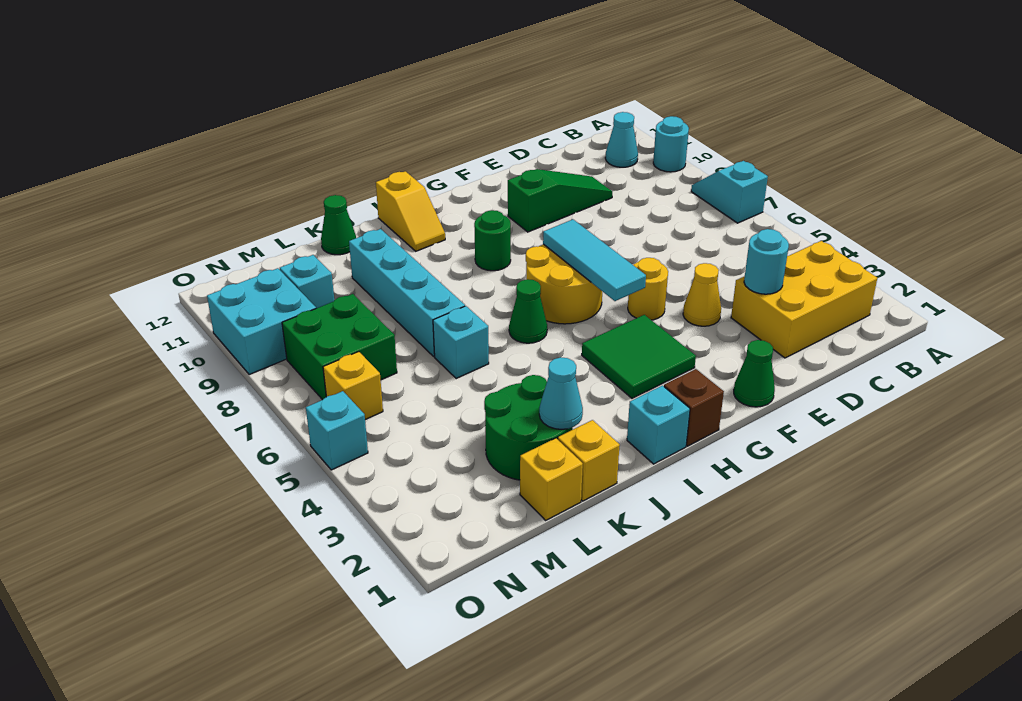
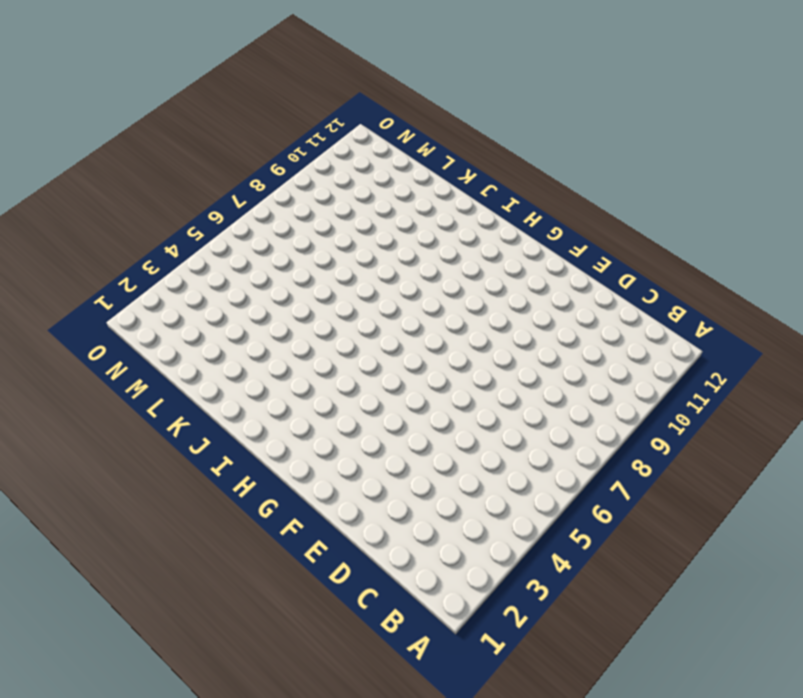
none -> cyan 1x2 slope [691,161,768,223]
none -> cyan 1x1 round brick [653,116,689,172]
none -> yellow 2x3 brick [731,241,877,358]

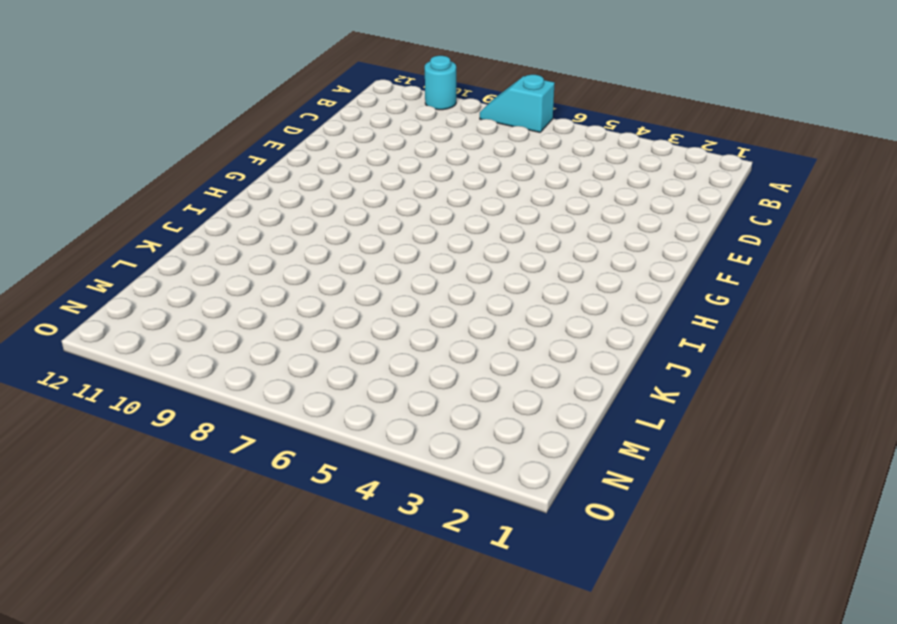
none -> yellow 2x3 brick [731,241,877,358]
none -> cyan 1x1 cone [605,112,638,167]
none -> green 1x3 slope [508,169,612,232]

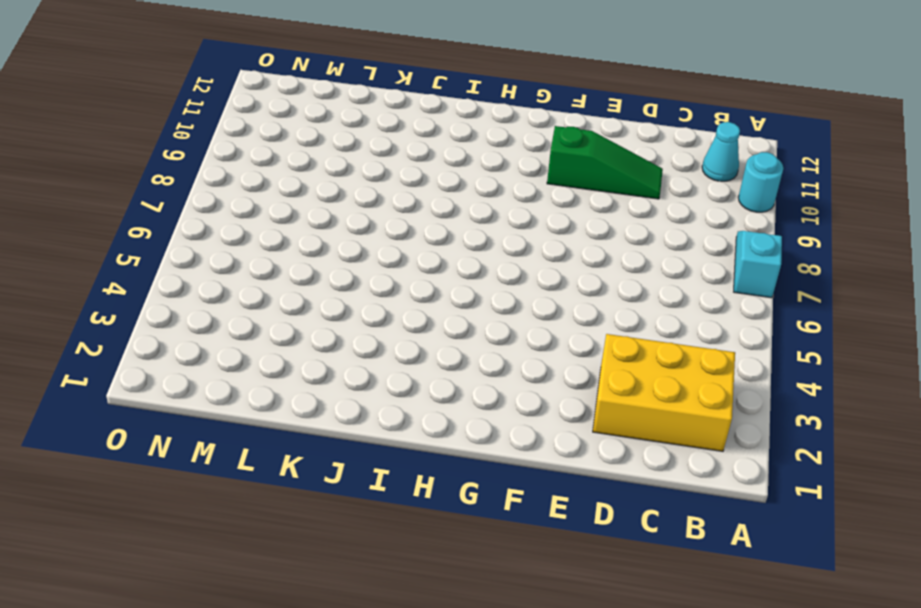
none -> yellow 1x1 cone [683,263,721,326]
none -> green 1x1 cone [734,340,775,407]
none -> yellow 1x1 round brick [628,258,668,320]

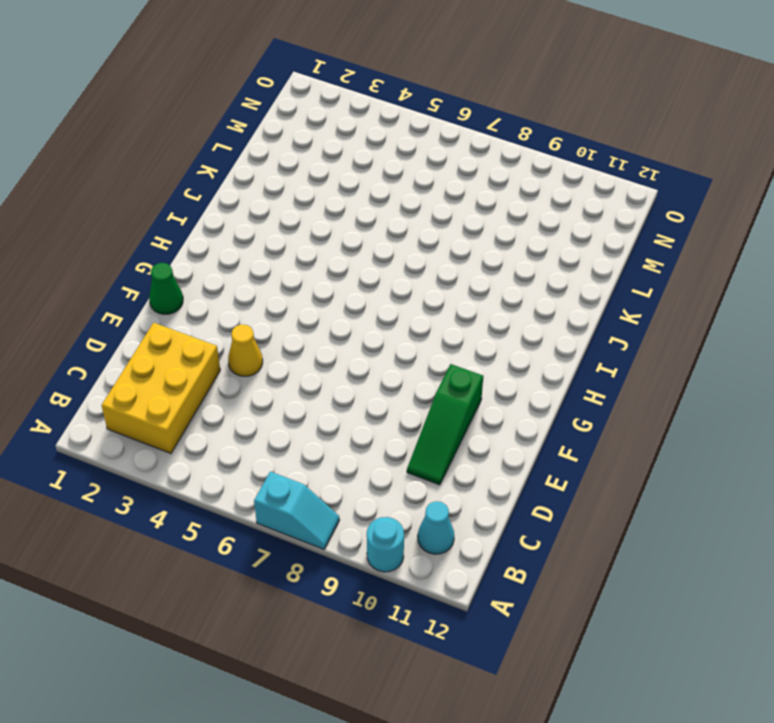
none -> yellow 1x1 round brick [628,258,668,320]
none -> green 2x2 tile [582,315,696,398]
none -> yellow 2x2 round brick [526,244,602,324]

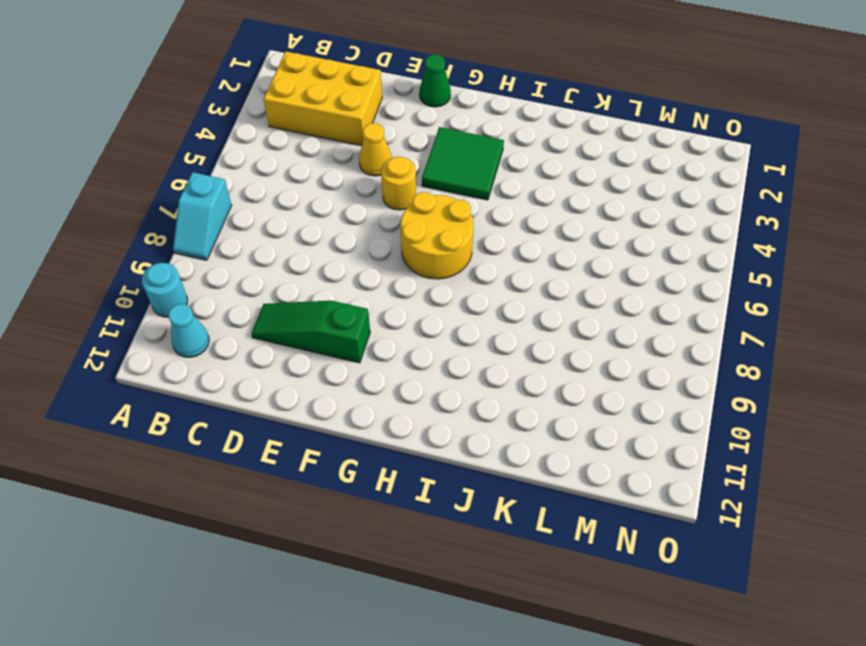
none -> brown 1x1 brick [664,369,724,446]
none -> green 1x1 round brick [474,210,511,271]
none -> cyan 1x1 brick [627,386,690,464]

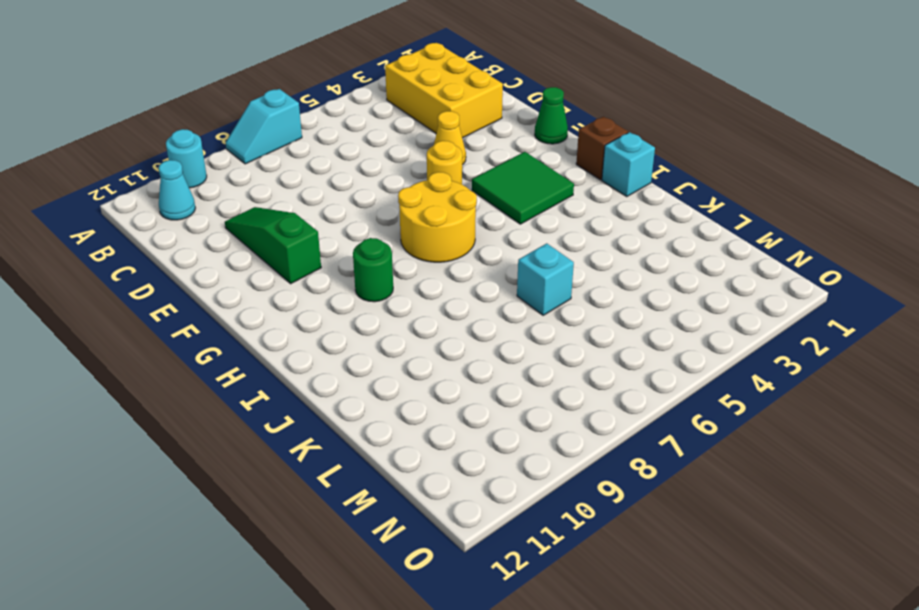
none -> green 1x1 cone [509,279,547,343]
none -> yellow 1x2 slope [376,171,445,251]
none -> yellow 1x1 brick [558,420,620,501]

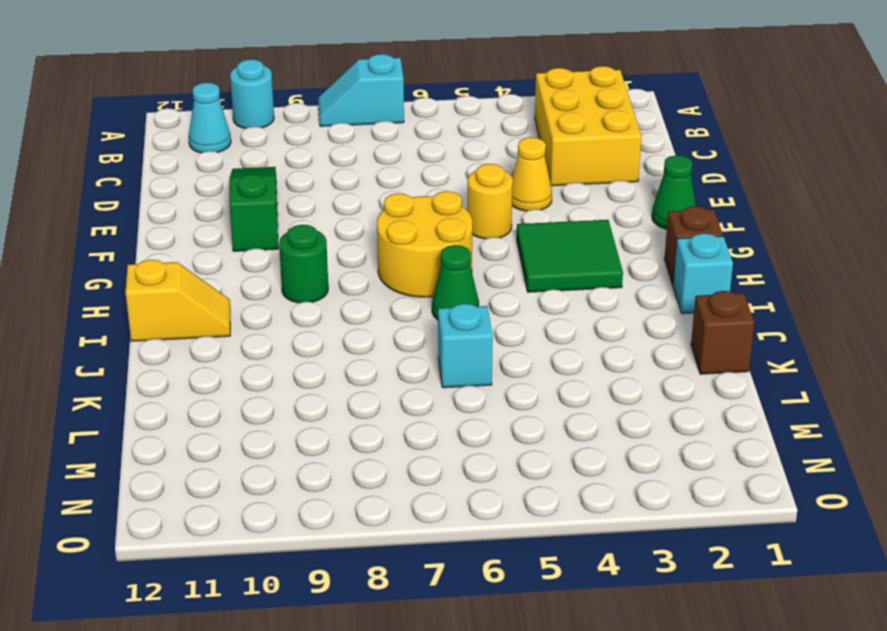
brown 1x1 brick [691,291,754,374] -> yellow 1x1 brick [558,420,620,501]
none -> green 2x2 round brick [484,375,573,480]
none -> cyan 1x4 brick [349,229,465,356]
none -> green 1x1 cone [321,195,356,255]

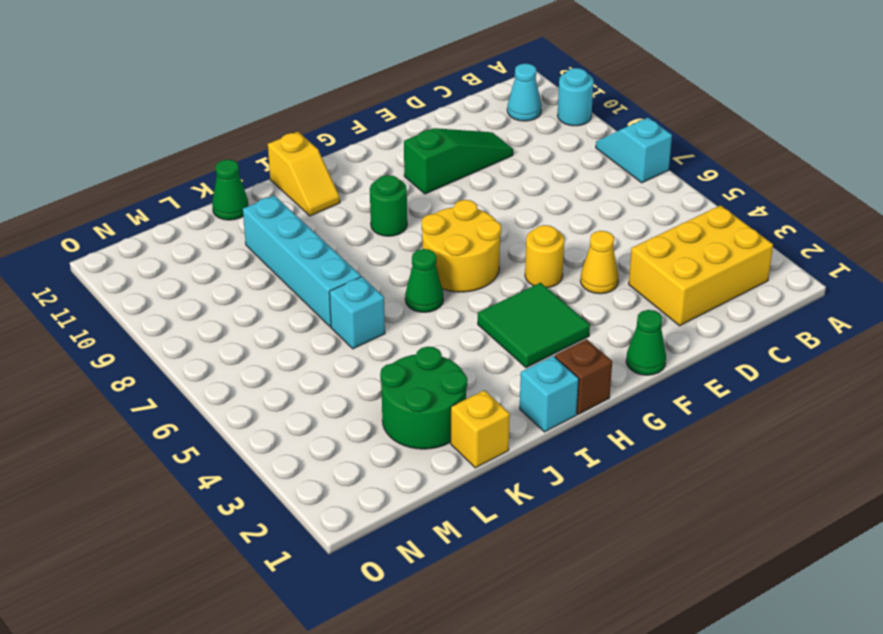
none -> yellow 1x1 brick [520,438,583,520]
none -> green 2x2 brick [282,294,397,400]
none -> cyan 1x1 brick [280,255,334,308]

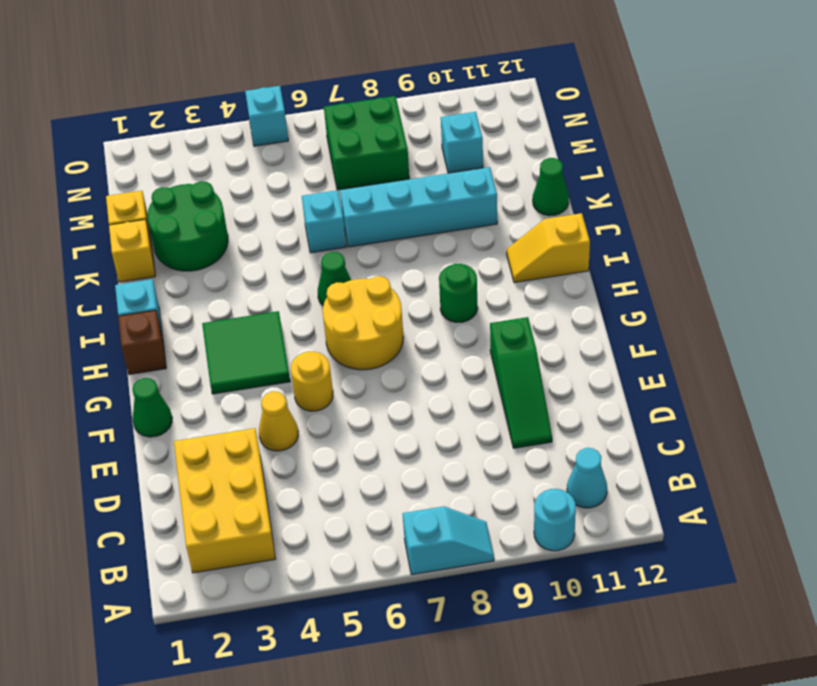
none -> yellow 1x1 brick [323,352,383,420]
none -> cyan 2x2 brick [207,268,316,375]
none -> cyan 1x1 round brick [744,229,789,294]

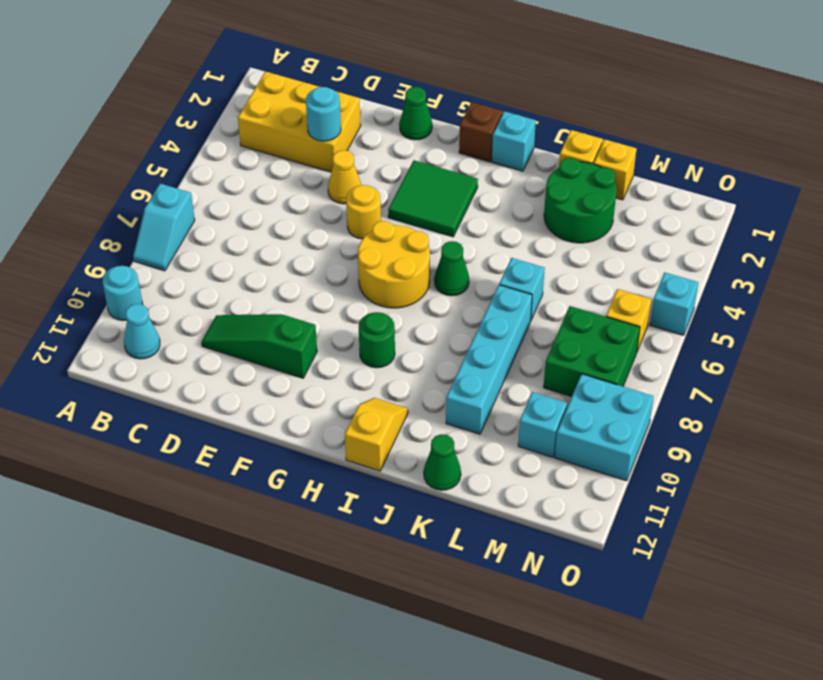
none -> cyan 1x3 tile [543,219,646,301]
none -> cyan 1x1 cone [539,357,583,429]

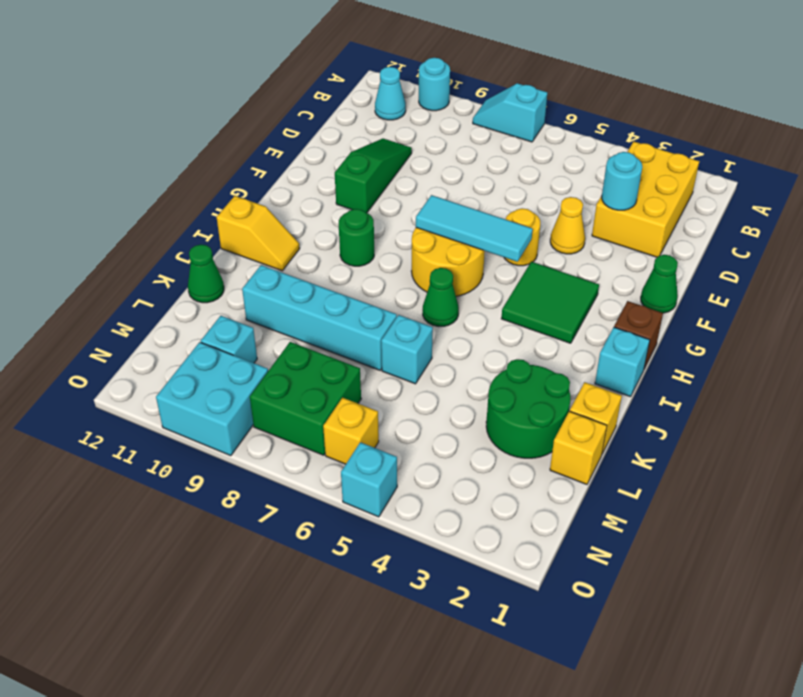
none -> cyan 1x1 cone [539,357,583,429]

